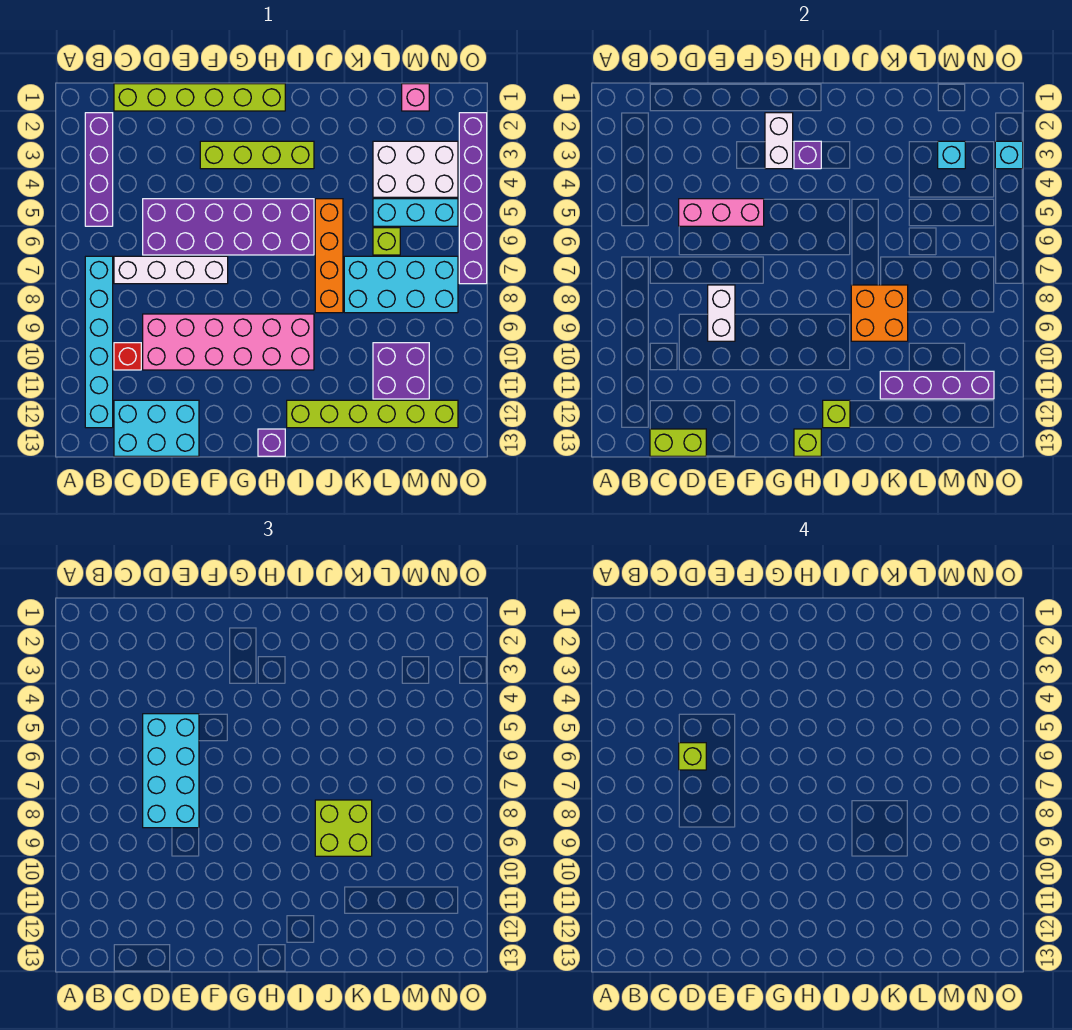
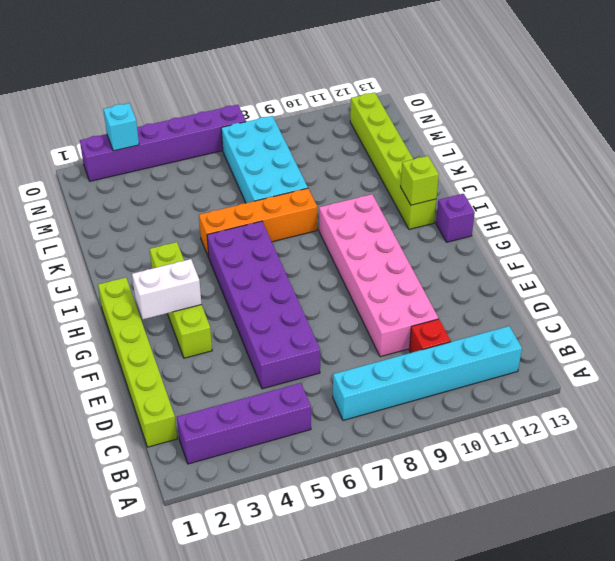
none -> white 1x4 brick [114,256,228,284]
none -> cyan 2x3 brick [114,400,199,456]
none -> white 2x3 brick [373,141,458,197]
none -> cyan 1x3 brick [373,199,458,226]

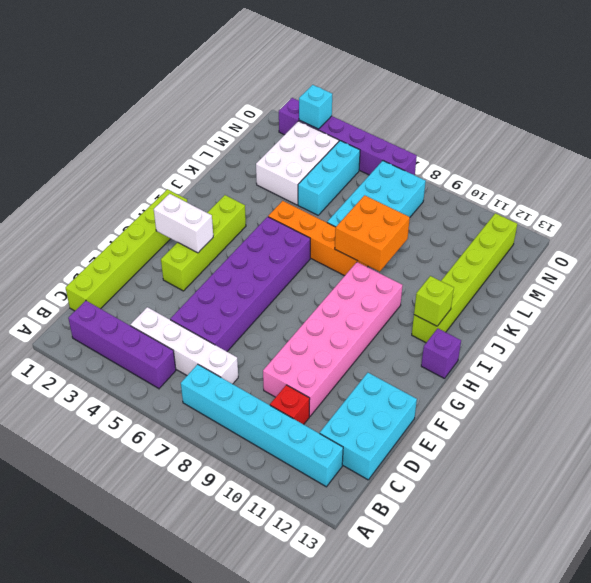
white 1x4 brick [130,307,238,384] -> white 1x4 brick turned to [114,256,228,284]
none -> lime 1x1 brick [373,228,400,255]
none -> purple 2x2 brick [373,343,429,399]
none -> pink 1x1 brick [402,84,429,111]
none -> lime 1x2 brick [650,429,706,456]

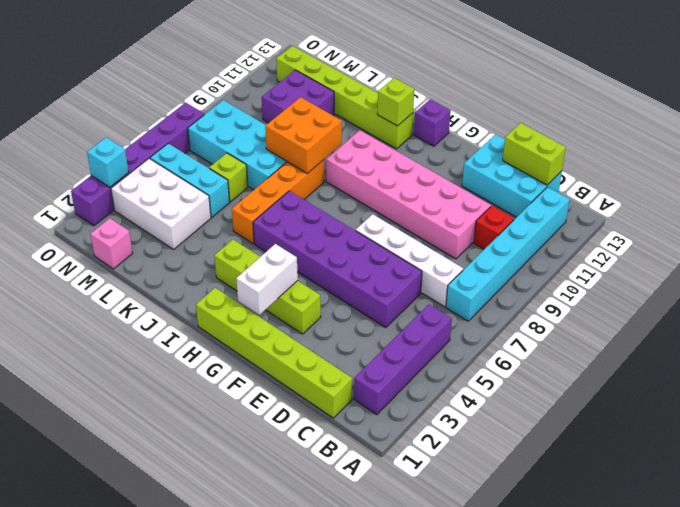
none -> pink 1x3 brick [679,199,764,226]
none -> white 1x2 brick [708,285,735,341]
none -> purple 1x1 brick [794,141,821,169]
none -> lime 1x1 brick [794,429,821,456]

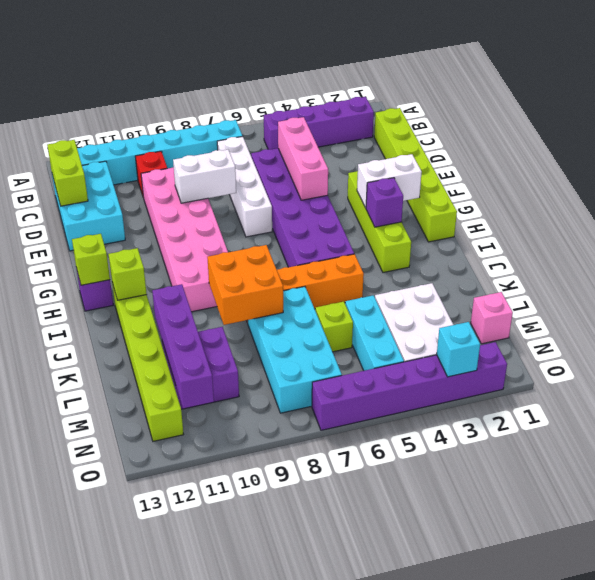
none -> cyan 1x1 brick [938,141,965,169]
none -> cyan 2x4 brick [143,714,199,828]
none -> lime 2x2 brick [315,800,372,856]
none -> lime 1x1 brick [679,743,706,770]

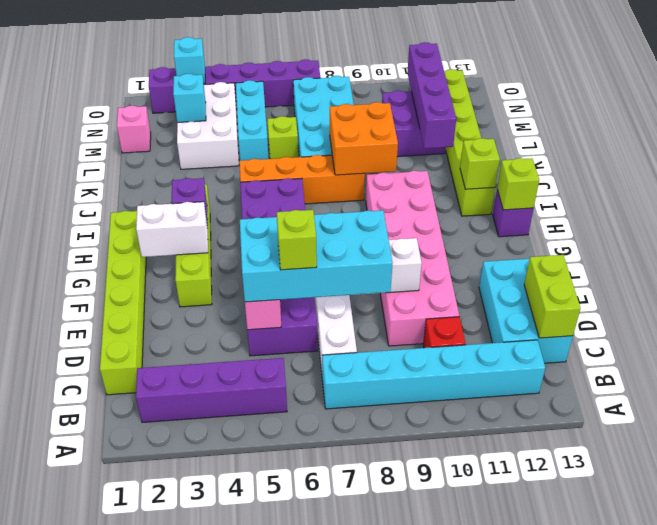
none -> lime 2x2 brick [315,800,372,856]

